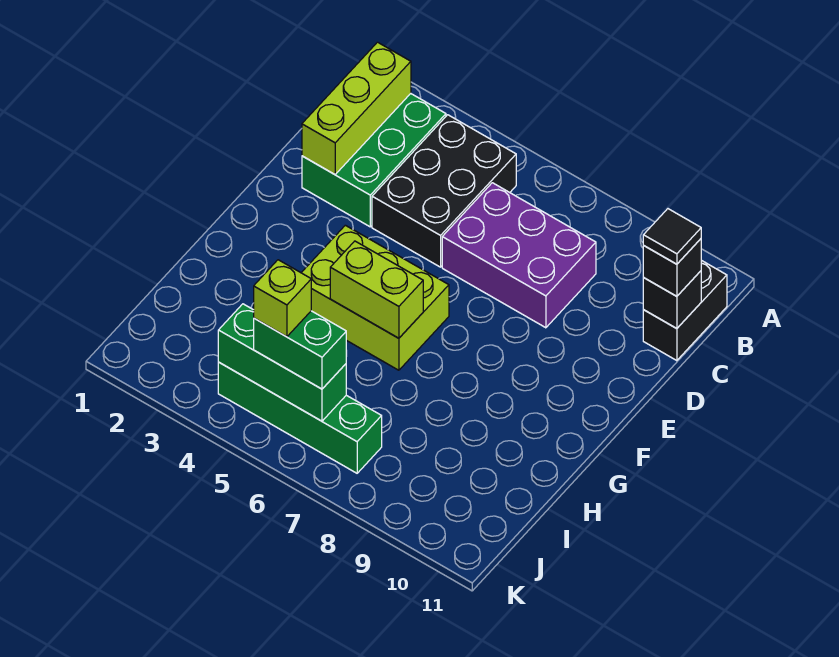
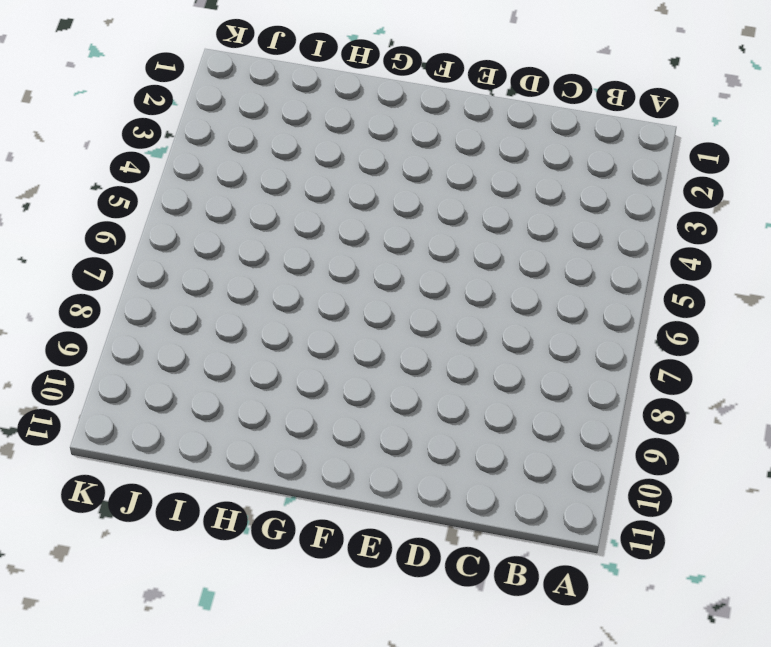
none -> green 2x3 brick [302,94,446,227]
none -> black 2x3 brick [372,115,516,267]
none -> black 1x2 brick [643,260,727,361]

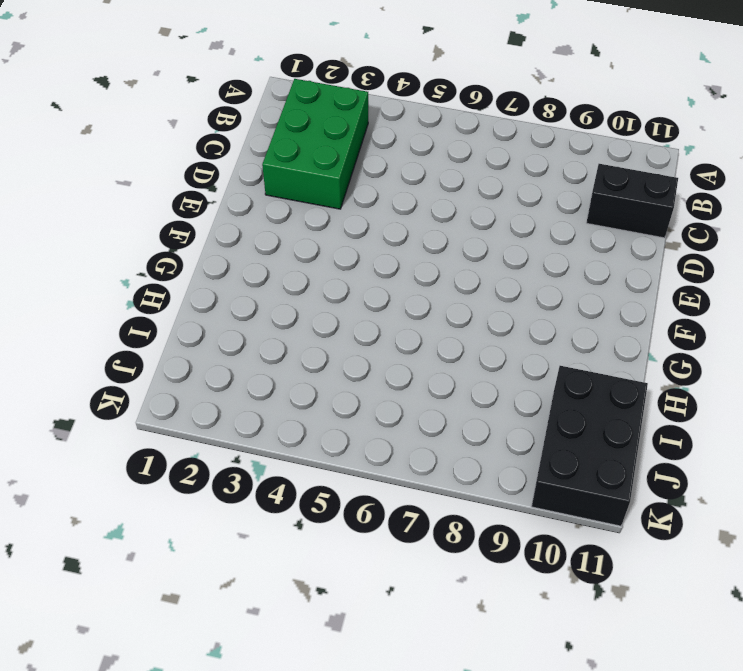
black 1x2 brick [586,164,678,238] -> black 1x2 brick turned to [643,260,727,361]
black 2x3 brick [531,366,648,526] -> black 2x3 brick moved to [372,115,516,267]
none -> purple 2x3 brick [442,183,596,328]
none -> lime 2x3 brick [301,225,449,370]
none -> green 1x4 brick [218,362,382,473]

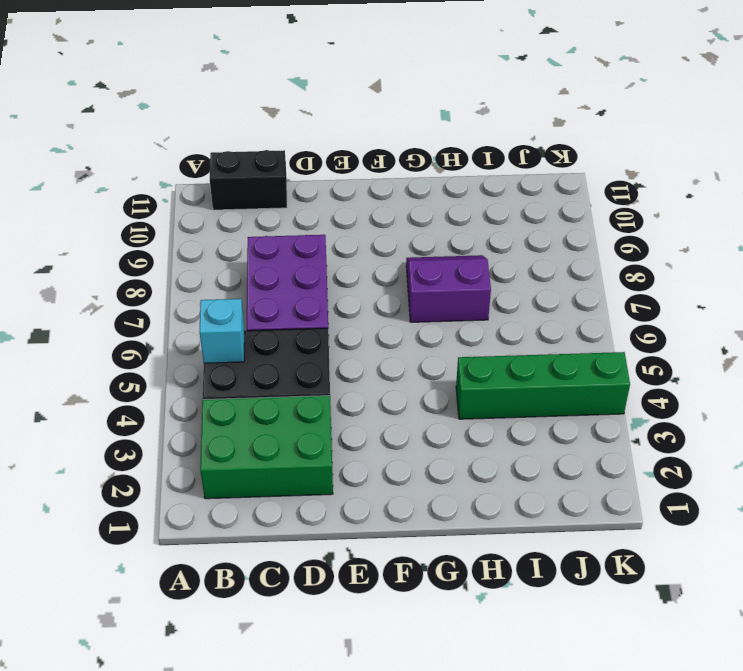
cyan 1x1 brick [199,299,245,363] -> none
purple 2x2 slope [406,255,491,322] -> none
green 1x4 brick [456,352,630,419] -> green 1x4 brick turned to [218,362,382,473]
none -> lime 2x3 brick [301,225,449,370]
none -> lime 1x3 brick [302,42,411,174]
none -> black 1x1 brick [643,271,701,329]

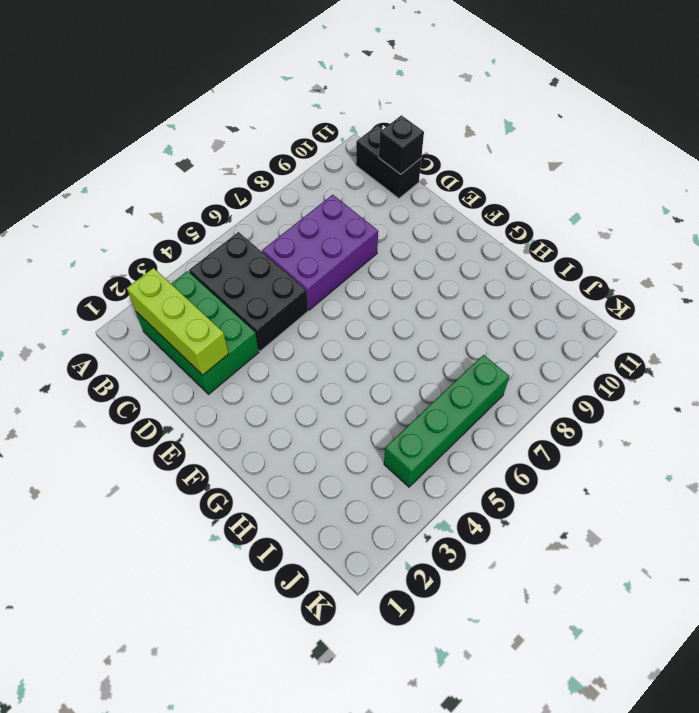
none -> lime 2x3 brick [301,225,449,370]
none -> lime 1x2 brick [330,241,423,338]
none -> green 1x3 brick [218,304,346,421]

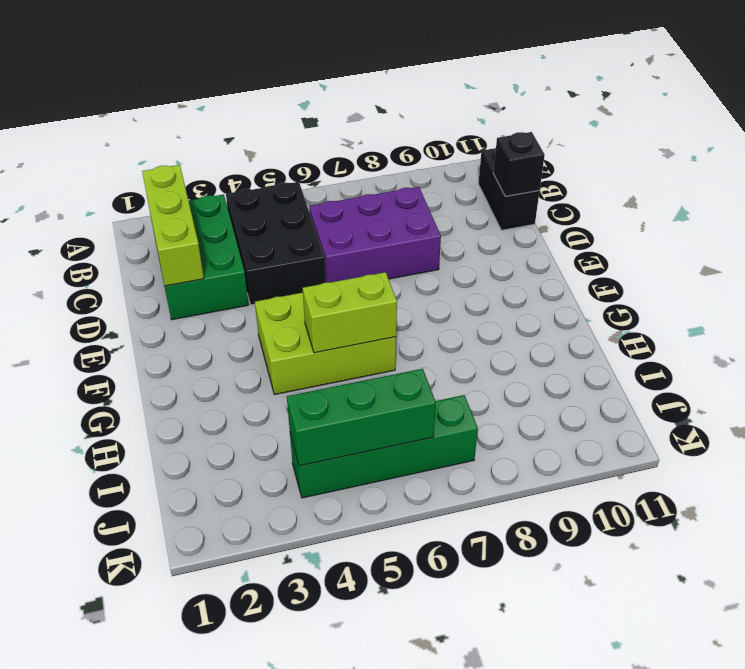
none -> black 1x1 brick [643,239,701,296]
none -> green 1x2 brick [254,311,346,389]
none -> black 1x1 tile [643,209,701,264]

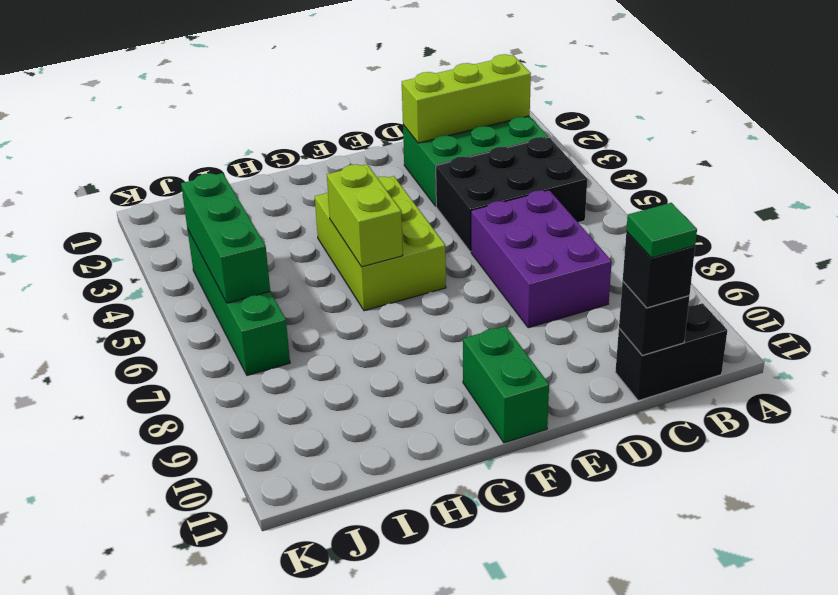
green 1x1 tile [626,203,697,258] -> black 1x1 tile [643,209,701,264]
green 1x2 brick [463,326,549,443] -> green 1x2 brick moved to [254,311,346,389]
none -> lime 1x1 brick [254,260,311,337]

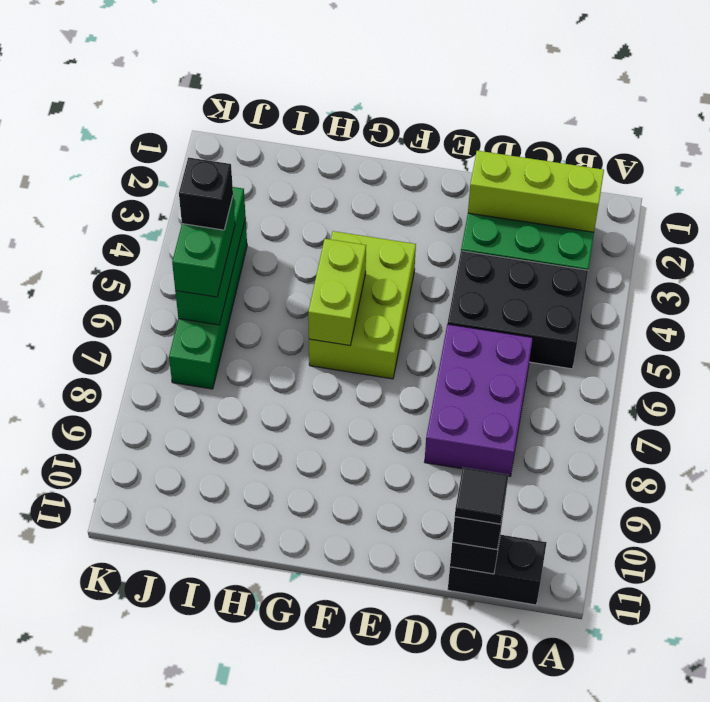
black 1x1 brick [179,157,233,230] -> lime 1x1 brick [254,260,311,337]

